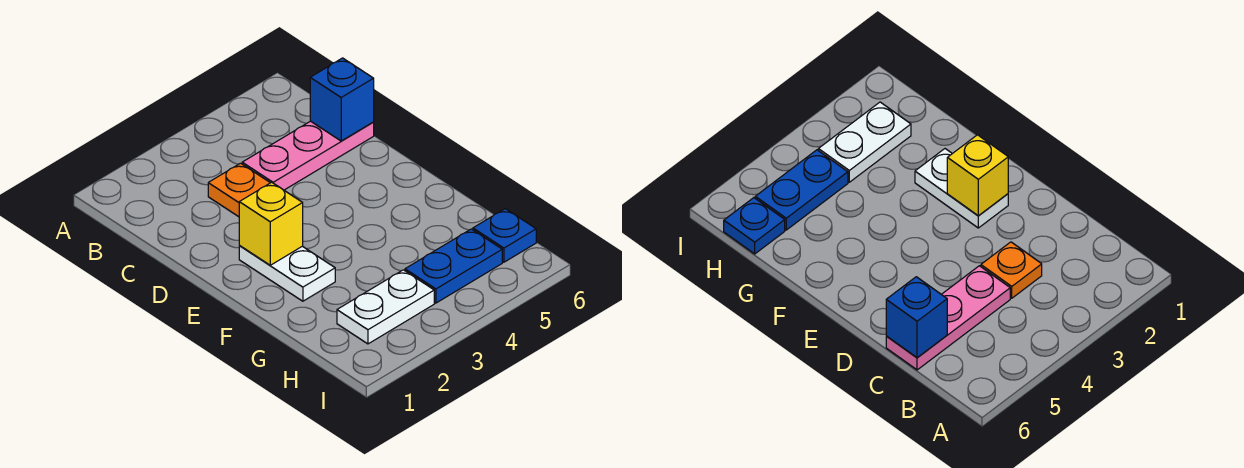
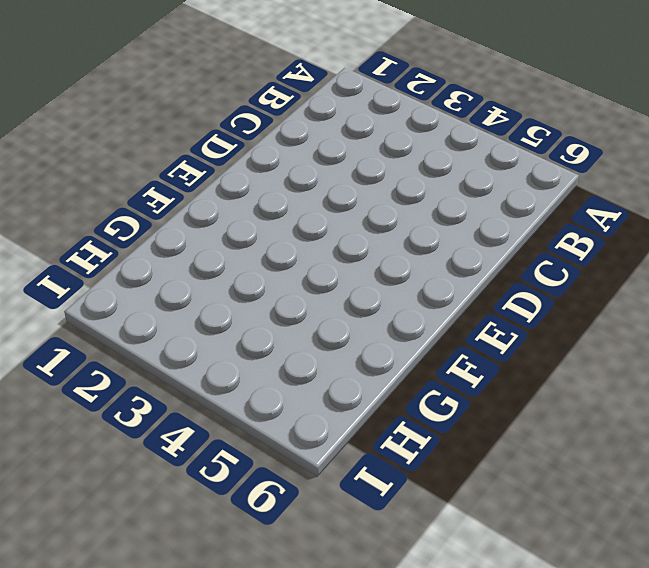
none -> orange 1x1 plate [208,163,270,217]
none -> pink 1x3 plate [242,121,374,190]

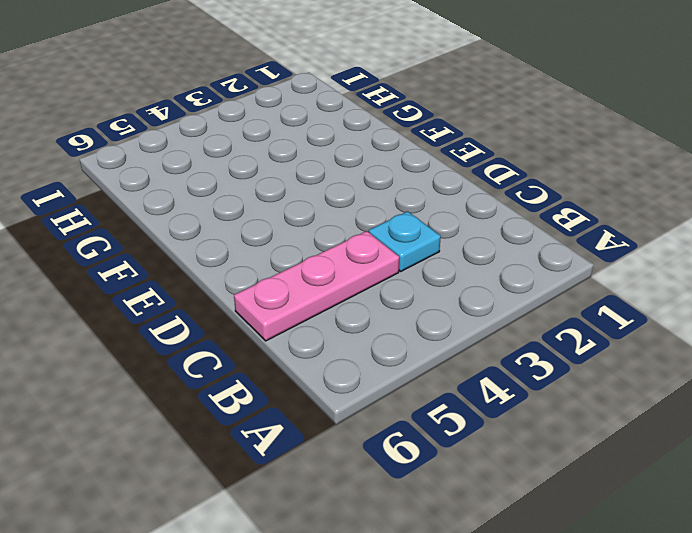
cyan 1x1 plate [369,211,441,271] -> orange 1x1 plate [208,163,270,217]
none -> white 1x2 plate [239,246,335,301]
none -> white 1x2 plate [337,270,434,344]

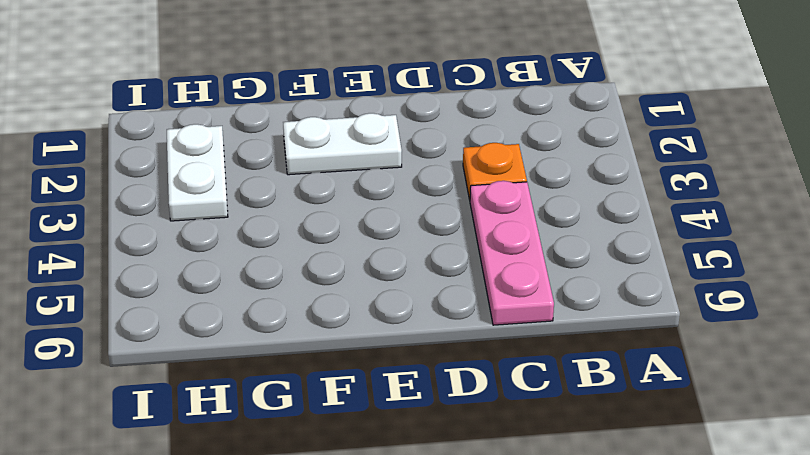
none -> blue 1x2 plate [405,229,502,303]
none -> blue 1x1 plate [473,209,536,262]

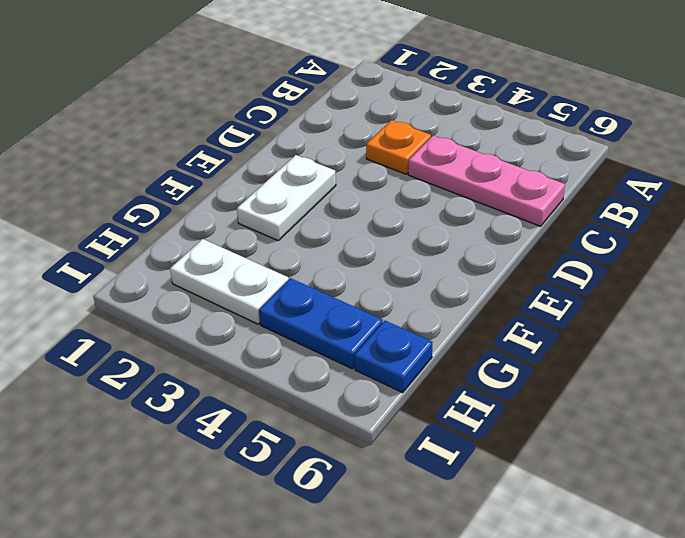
none -> blue 1x1 brick [310,58,374,141]
none -> yellow 1x1 brick [239,182,303,265]

